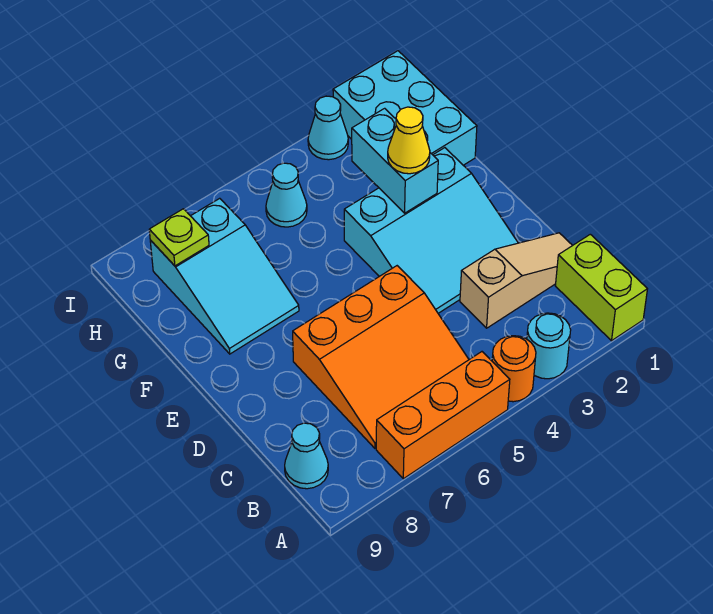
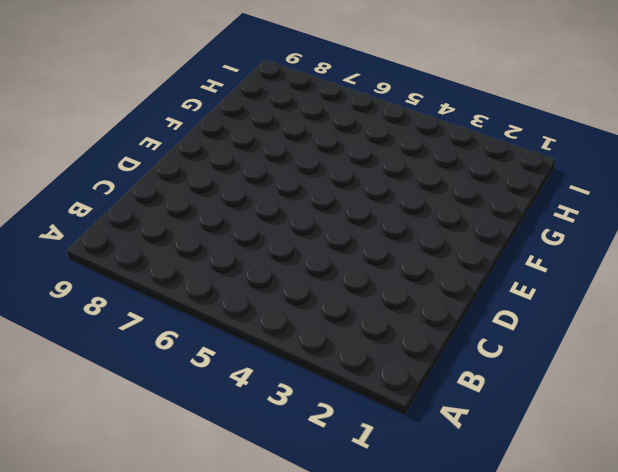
none -> lime 1x2 brick [555,234,647,341]
none -> cyan 1x1 round brick [527,313,571,379]
none -> orange 1x1 round brick [492,336,536,402]

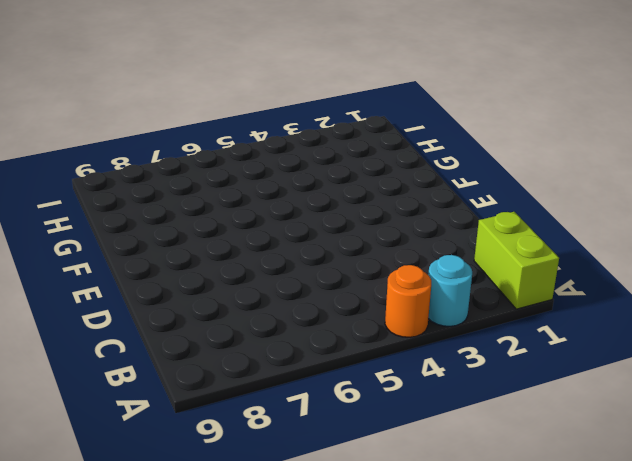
none -> orange 1x3 brick [376,352,510,479]
none -> orange 3x3 slope [293,266,469,448]
none -> cyan 1x1 cone [285,423,328,489]

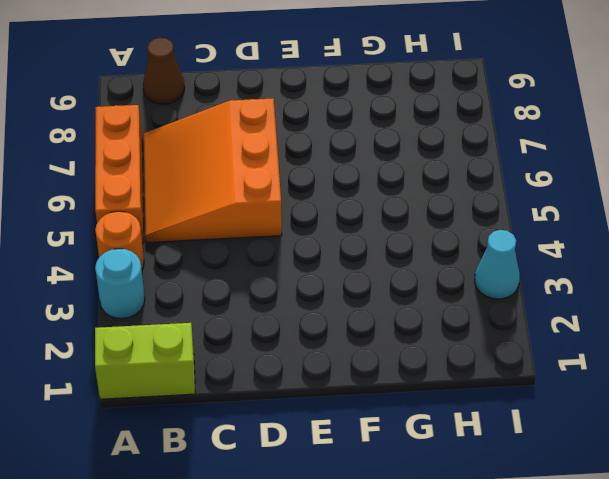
brown 1x1 cone [143,38,185,104] -> cyan 1x1 cone [285,423,328,489]
none -> tan 1x3 slope [460,233,573,328]
none -> cyan 3x3 slope [344,148,518,313]
none -> cyan 2x3 slope [150,198,299,354]

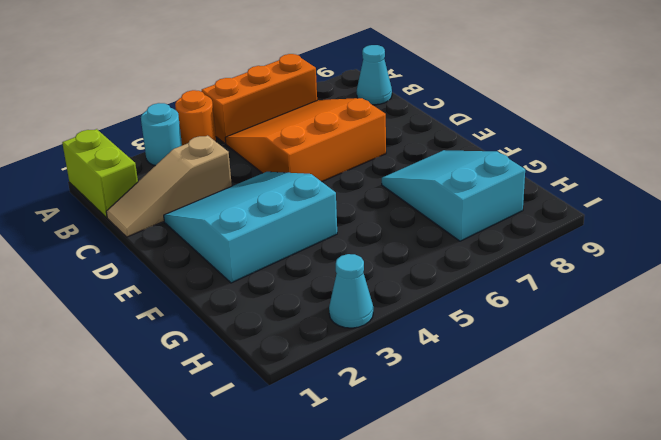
none -> cyan 2x3 brick [333,51,477,165]
none -> cyan 1x1 cone [266,163,307,227]
none -> cyan 1x2 brick [352,108,438,213]

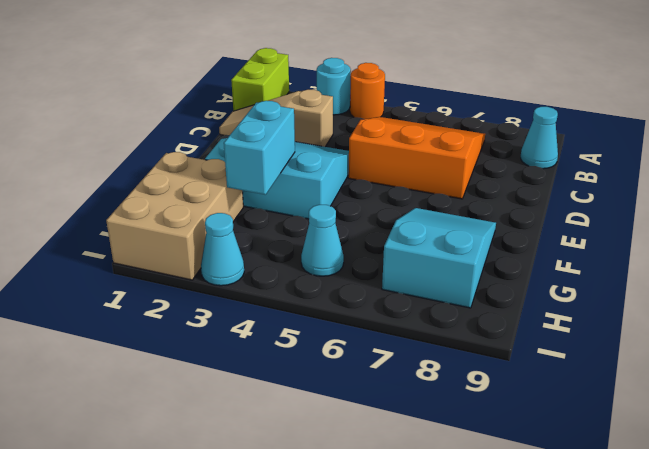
tan 2x3 brick [106,152,243,280] -> cyan 2x3 brick [333,51,477,165]
none -> orange 1x3 brick [376,352,510,479]
none -> lime 1x1 plate [149,209,209,266]
none -> yellow 1x1 cone [388,107,430,174]

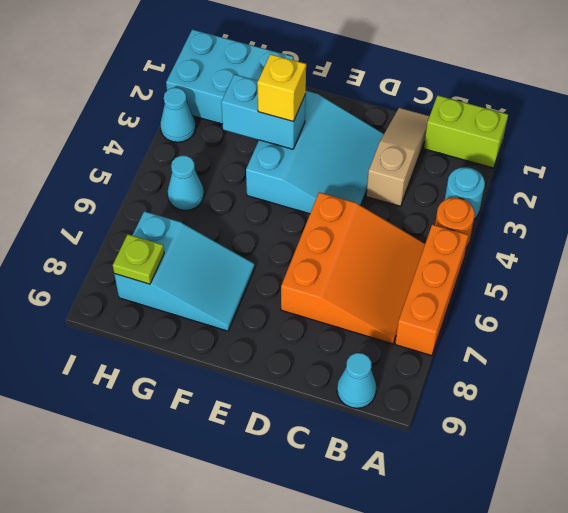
yellow 1x1 brick [257,54,306,122] -> yellow 1x1 cone [388,107,430,174]

